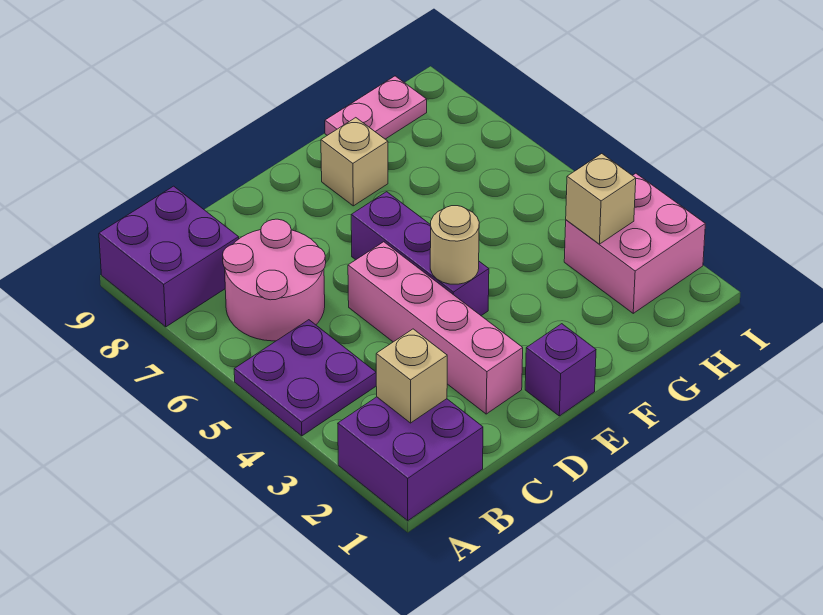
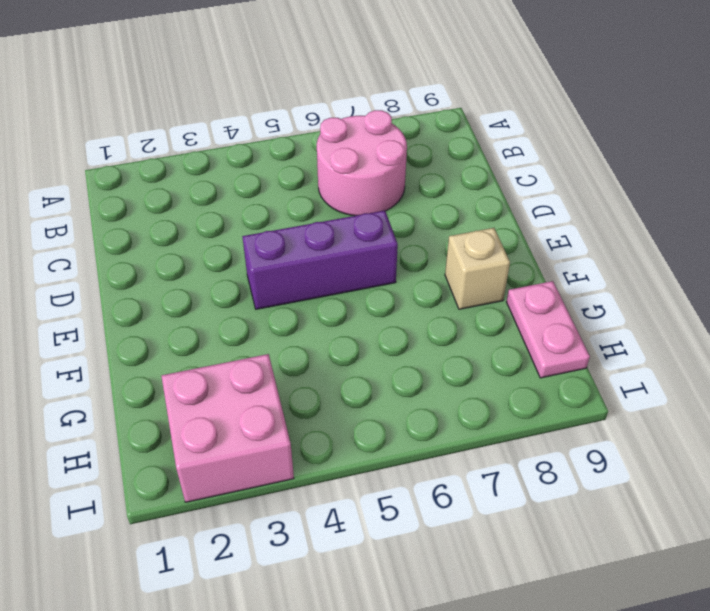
none -> purple 2x2 brick [338,397,483,521]
none -> purple 2x2 plate [234,320,376,436]
none -> purple 2x2 brick [99,186,239,327]

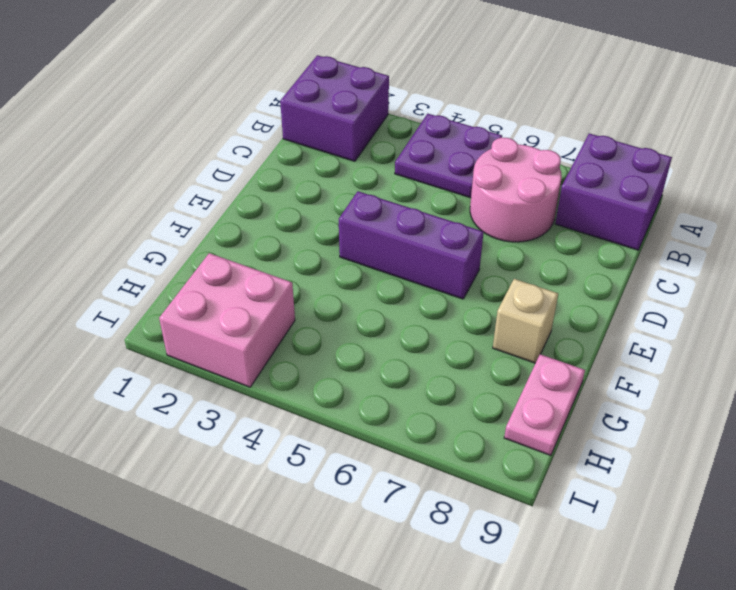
none -> pink 1x4 brick [348,242,523,414]
none -> purple 1x1 brick [525,324,596,416]
none -> tan 1x1 brick [376,329,447,423]

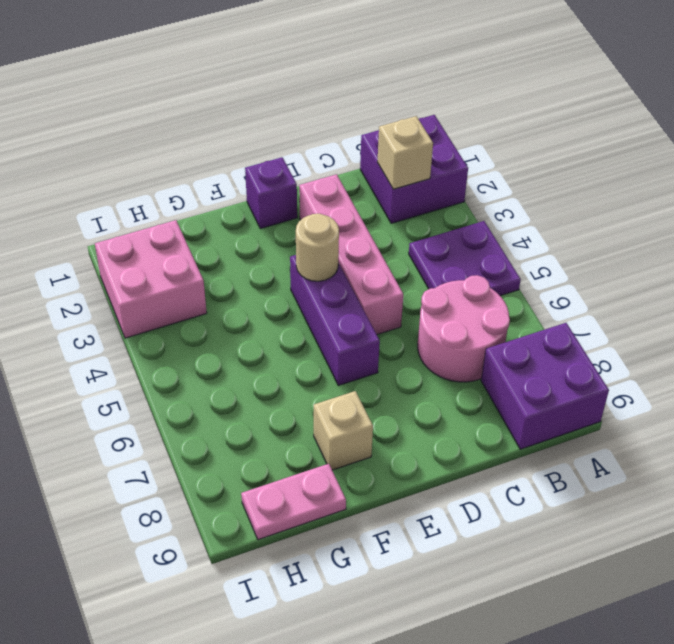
none -> tan 1x1 brick [566,154,636,244]

